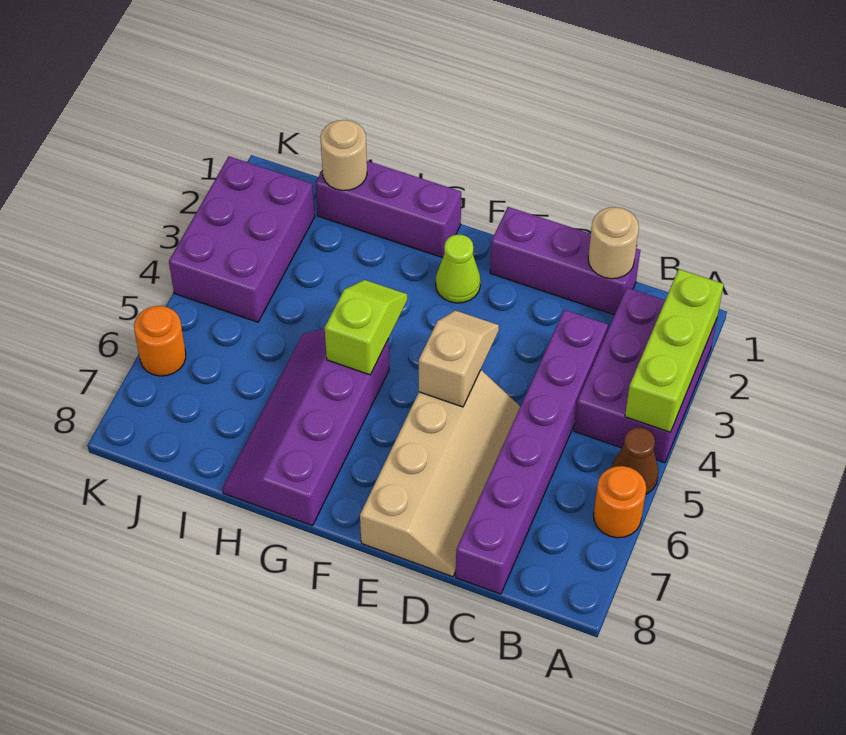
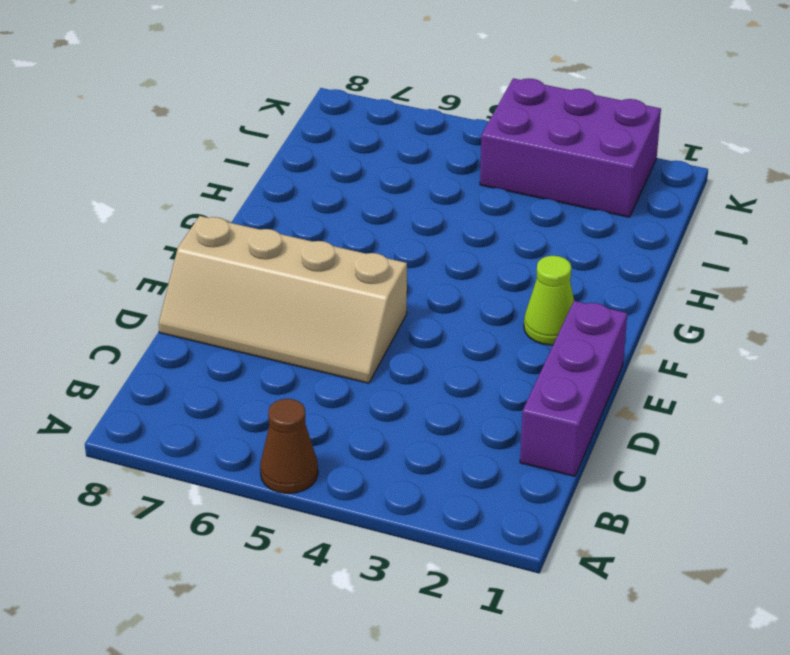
none -> purple 2x3 brick [574,288,717,463]
none -> orange 1x1 round brick [594,466,646,538]
none -> purple 1x6 brick [456,310,608,594]

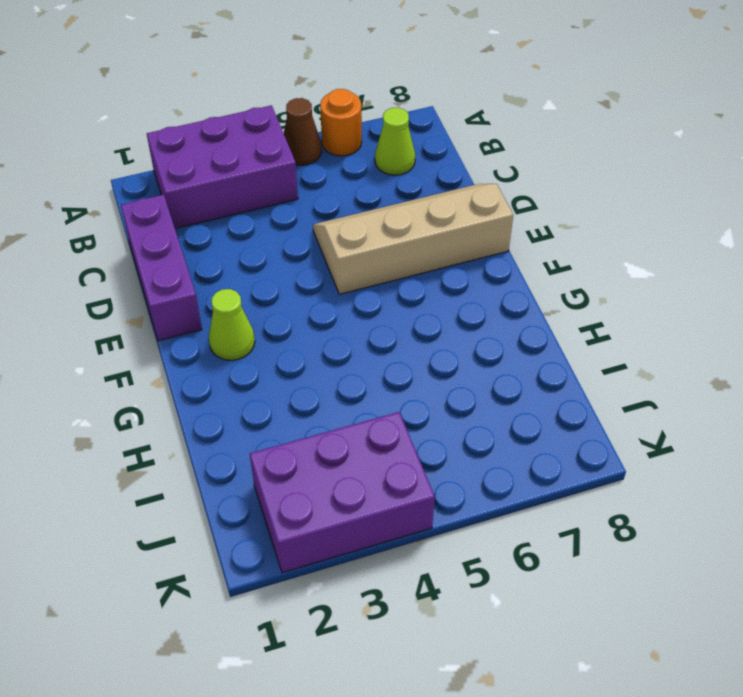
lime 1x1 cone [375,108,415,175] -> none
none -> purple 1x6 brick [456,310,608,594]
none -> purple 1x3 brick [315,161,461,258]
none -> purple 2x4 slope [222,328,389,526]

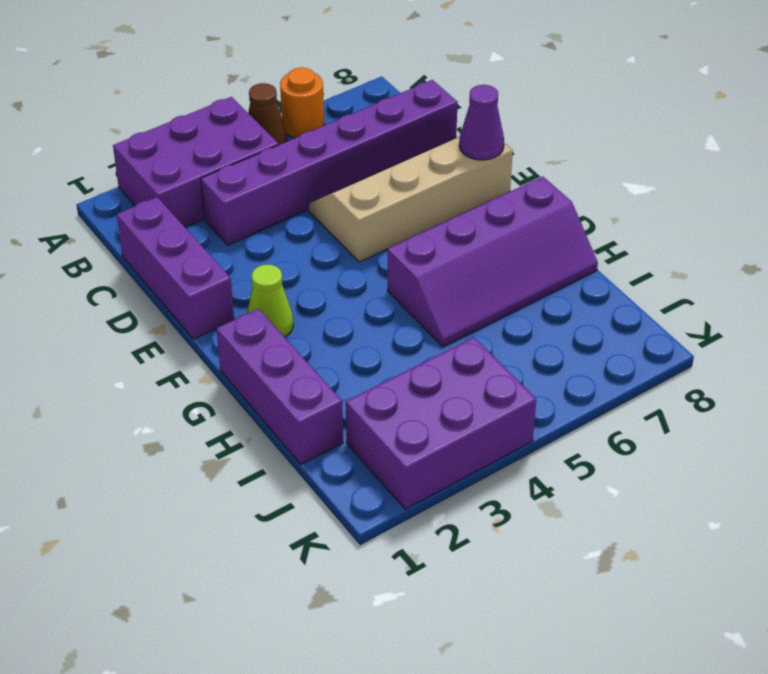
purple 1x1 cone [459,85,504,160] -> none
none -> orange 1x1 round brick [134,306,186,376]
none -> lime 1x3 brick [625,269,724,432]
none -> tan 1x1 round brick [588,207,639,279]

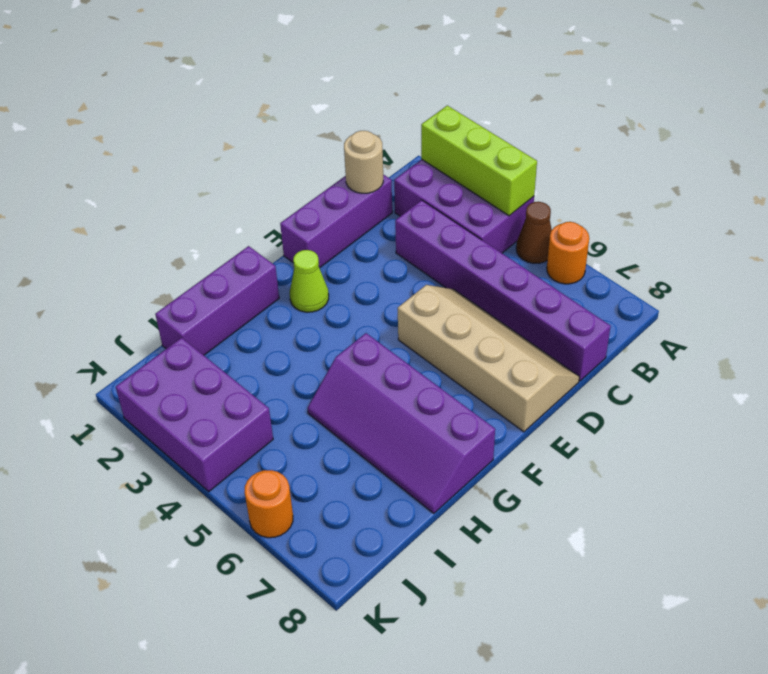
none -> tan 1x2 slope [419,310,499,407]
none -> lime 1x2 slope [325,280,407,375]
none -> tan 1x1 round brick [320,120,367,191]

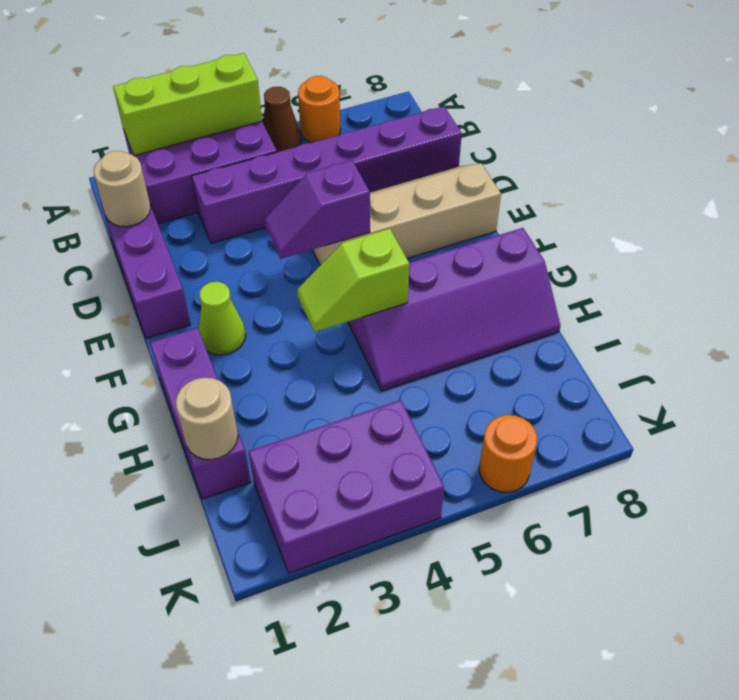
purple 1x2 slope [265,160,370,259] -> tan 1x2 slope [419,310,499,407]

